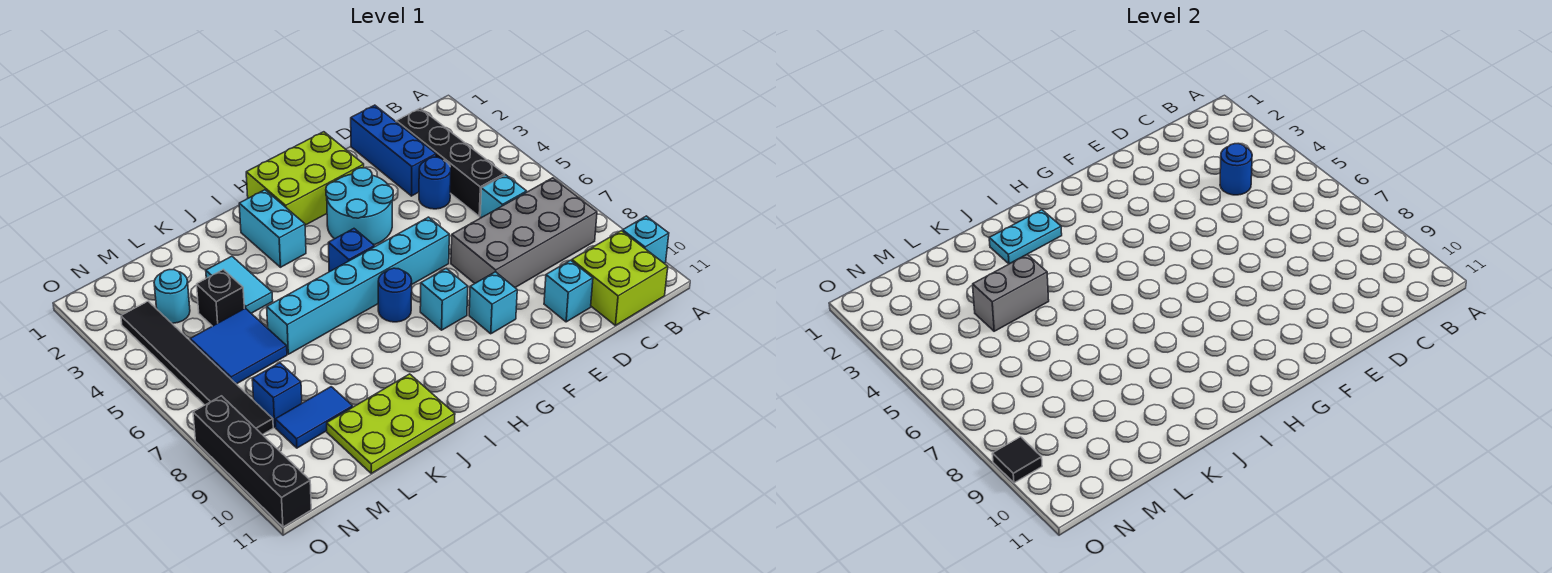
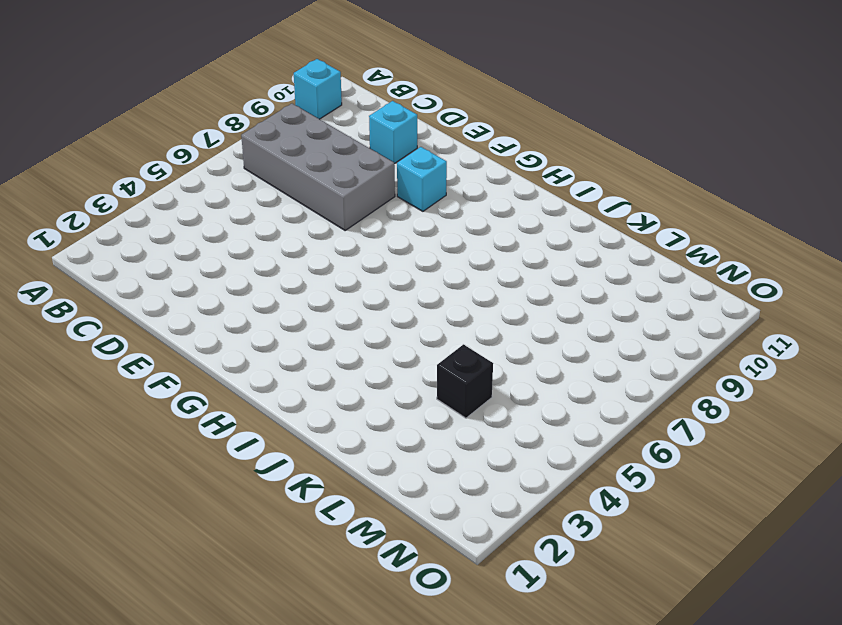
none -> lime 2x2 brick [572,231,668,325]
none -> black 1x4 brick [396,108,504,216]
none -> cyan 1x1 brick [480,175,527,218]

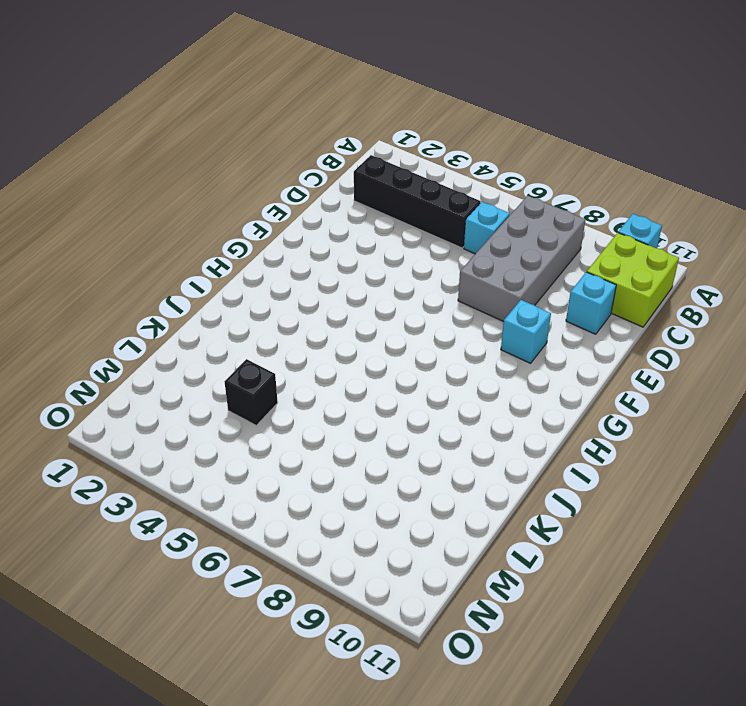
none -> blue 1x3 brick [351,105,436,196]
none -> blue 1x1 round brick [419,157,451,209]
none -> lime 2x3 brick [246,132,364,225]

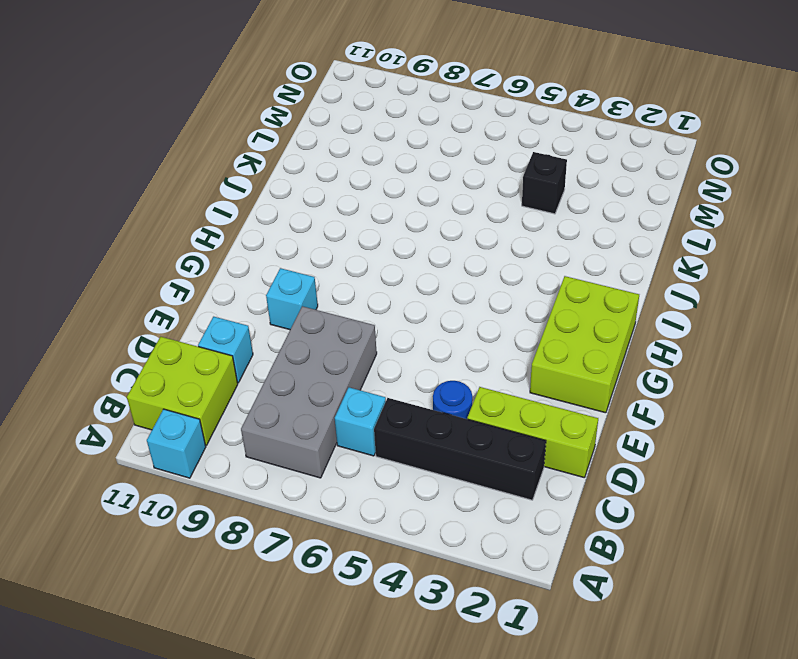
lime 1x3 brick [467,387,598,478] -> blue 1x3 brick [351,105,436,196]
none -> cyan 2x2 round brick [326,168,393,245]
none -> cyan 1x6 brick [267,217,449,354]
none -> cyan 1x1 brick [420,268,468,330]

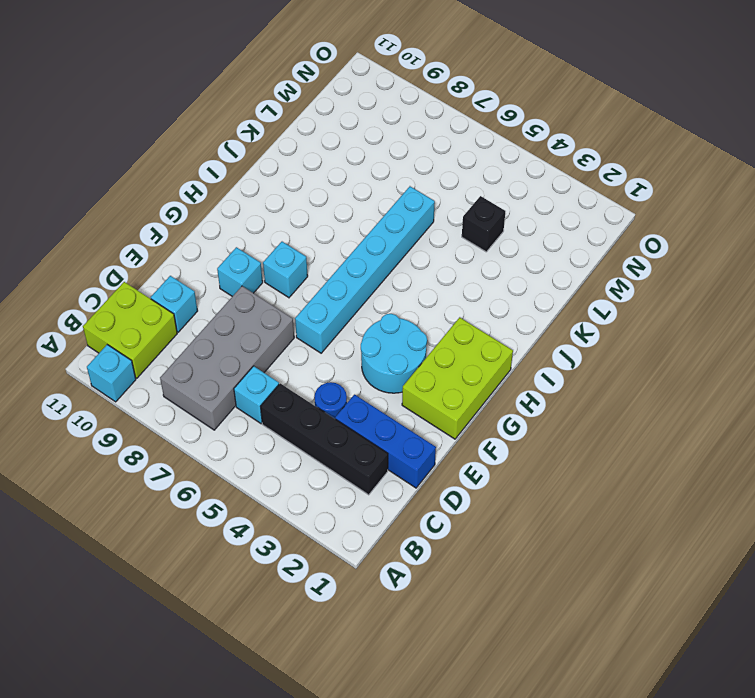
none -> blue 1x1 brick [328,229,375,272]
none -> blue 1x1 round brick [378,268,412,322]
none -> cyan 1x2 brick [239,190,306,267]

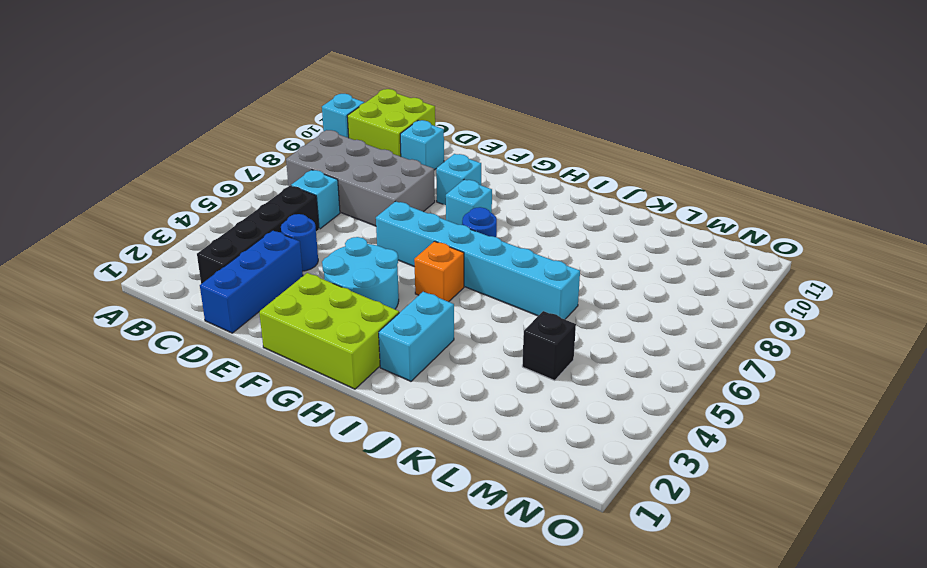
orange 1x1 brick [414,241,464,302] -> blue 1x1 brick [328,229,375,272]
none -> lime 2x3 plate [327,374,455,473]
none -> cyan 1x2 tile [206,256,273,313]
none -> blue 2x2 tile [190,308,287,384]

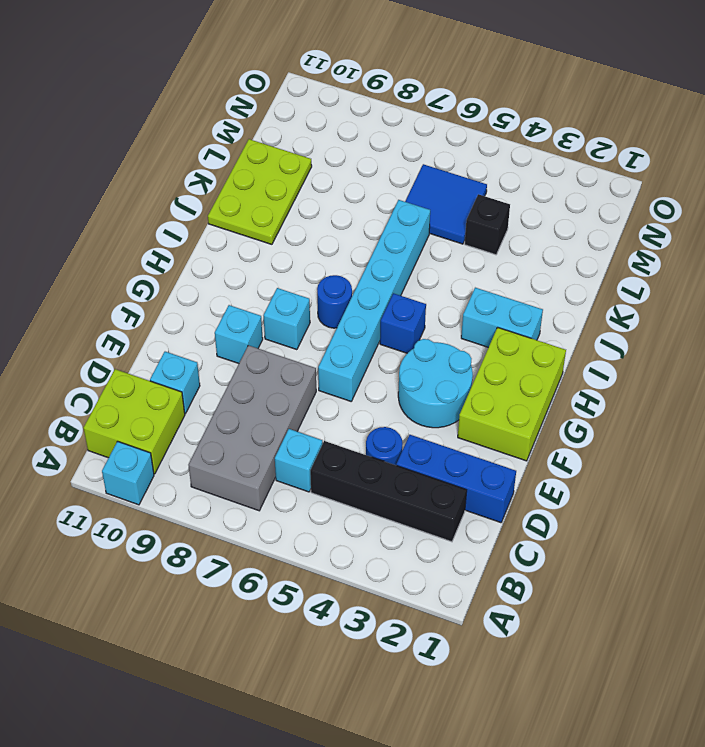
none -> cyan 1x2 tile [206,256,273,313]
none -> blue 1x2 tile [275,387,353,448]
none -> cyan 1x1 round brick [154,270,190,323]

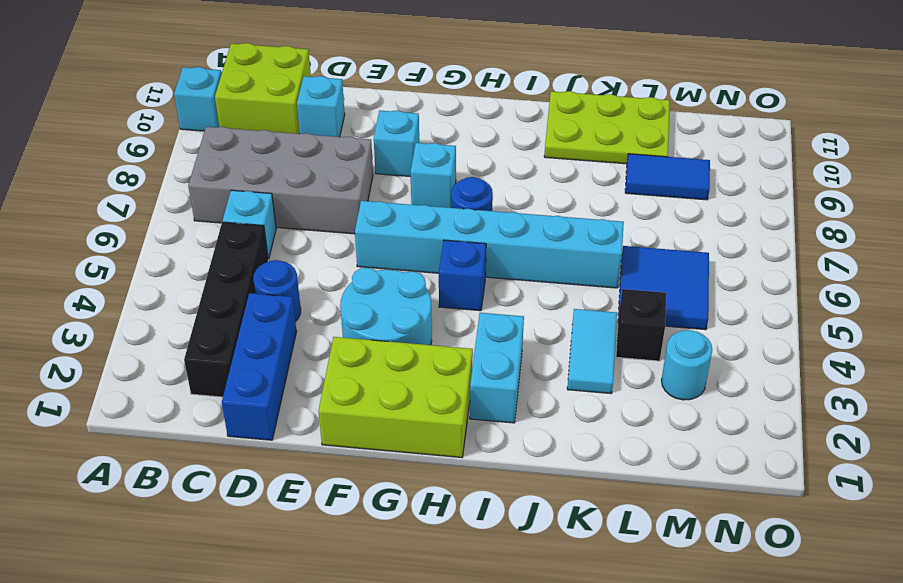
none -> blue 1x1 brick [252,363,302,427]
none -> black 1x6 tile [121,301,273,435]
none -> black 1x4 brick [193,396,311,527]

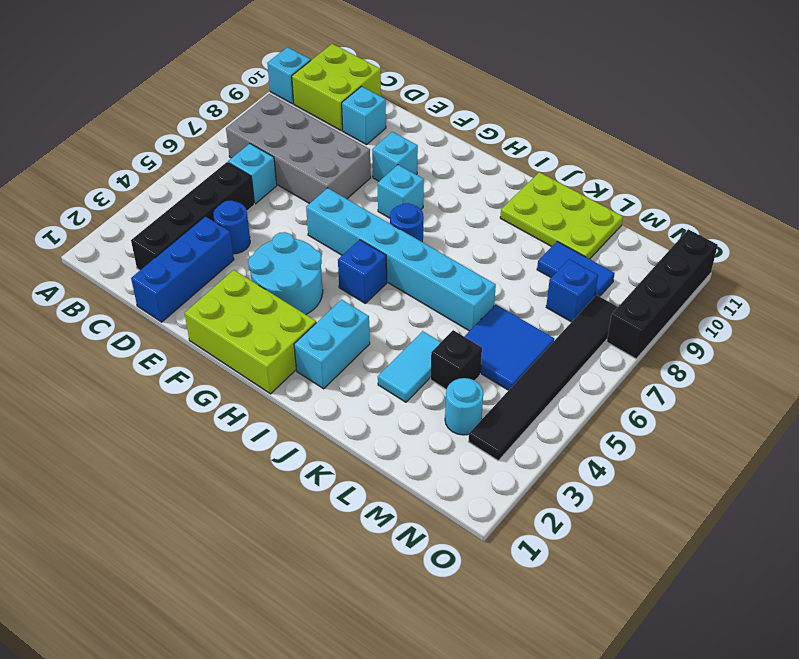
none -> blue 1x1 round brick [1220,144,1252,195]
none -> cyan 1x2 plate [989,210,1062,264]
none -> grey 1x2 brick [973,254,1049,331]

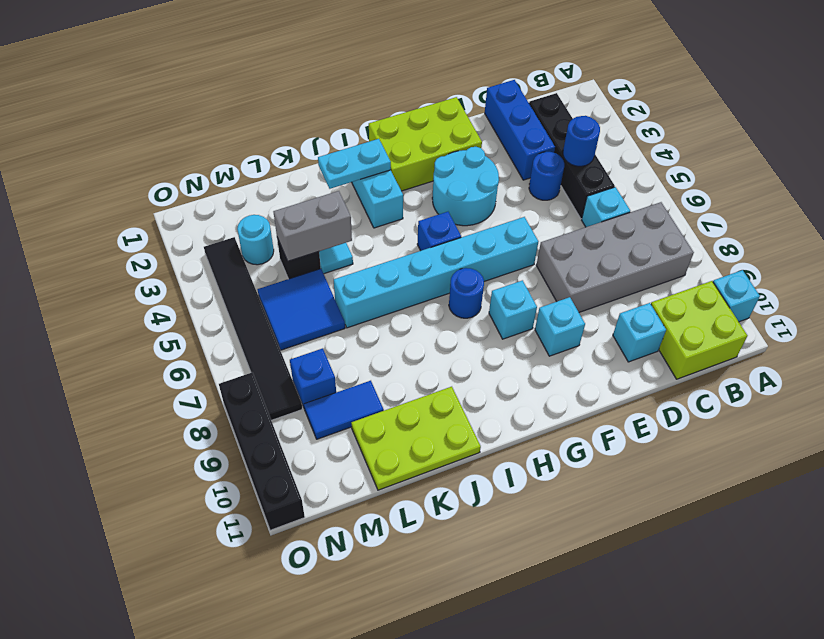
none -> black 1x1 tile [992,437,1042,483]

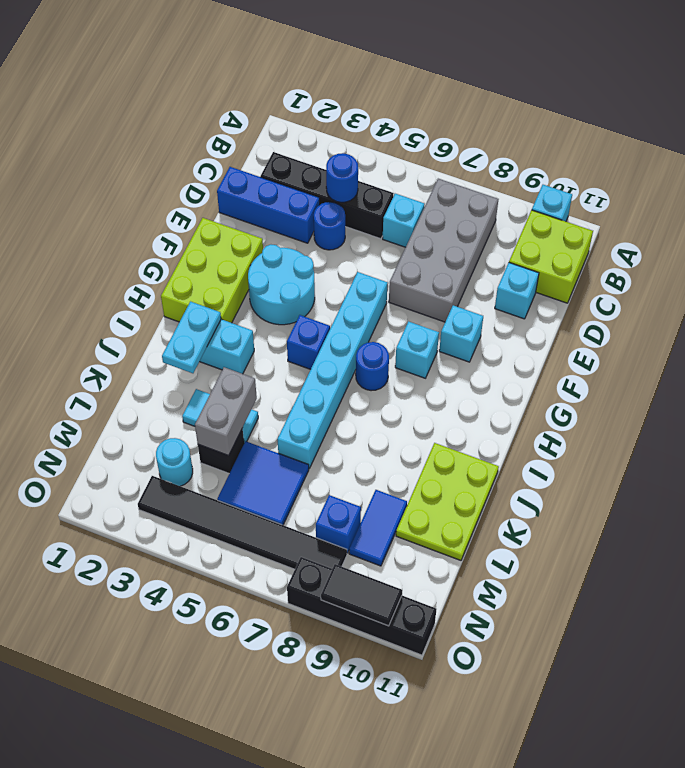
black 1x2 tile [321,564,402,626] -> black 1x1 tile [992,437,1042,483]

